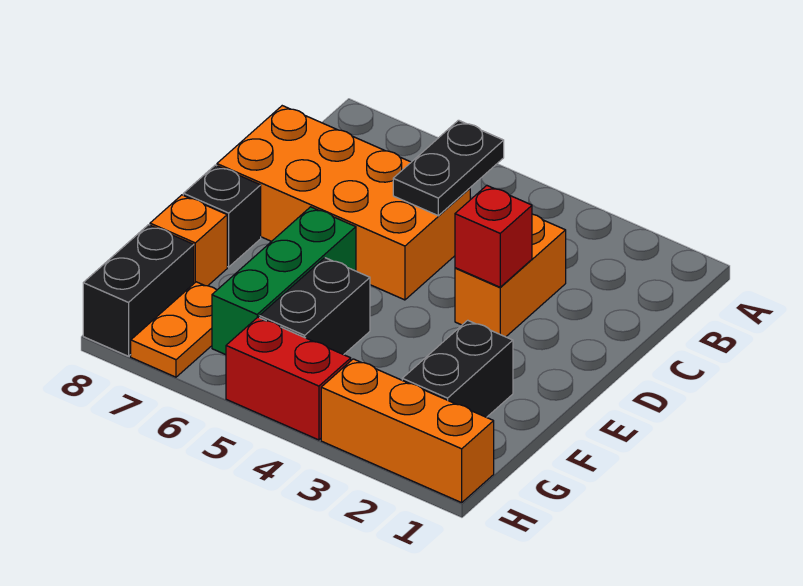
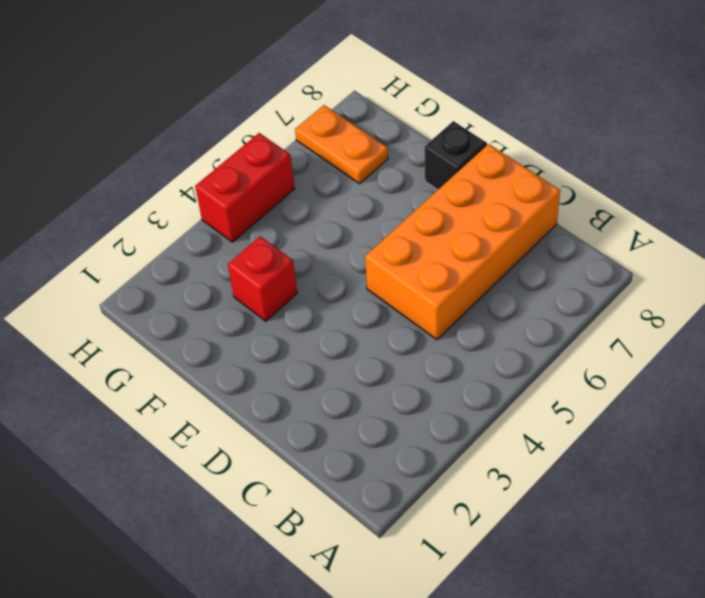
red 1x1 brick [228,236,297,321] -> red 1x1 brick moved to [455,186,532,287]
none -> orange 1x2 brick [455,214,566,337]
none -> green 1x3 brick [212,207,356,355]
none -> black 1x2 brick [402,320,513,417]

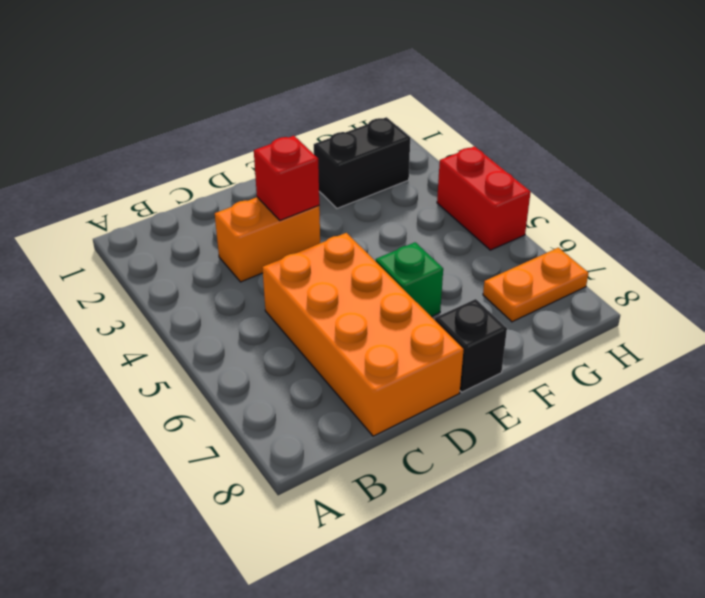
green 1x1 brick [376,242,443,317] -> green 1x3 brick [212,207,356,355]
none -> black 1x2 brick [259,258,370,355]
none -> orange 1x1 brick [150,195,227,286]
none -> black 1x2 brick [83,225,194,356]

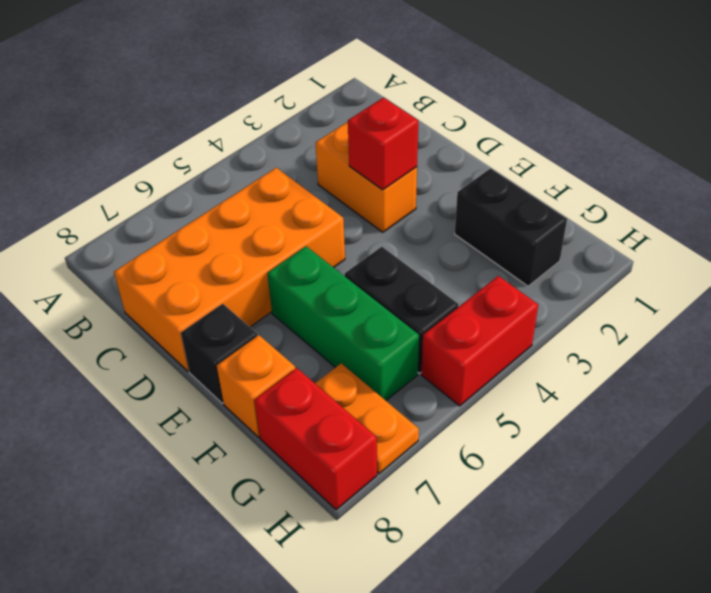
red 1x2 brick [254,368,377,510] -> black 1x2 brick [83,225,194,356]
none -> orange 1x3 brick [321,359,494,503]
none -> black 1x2 plate [393,120,504,216]

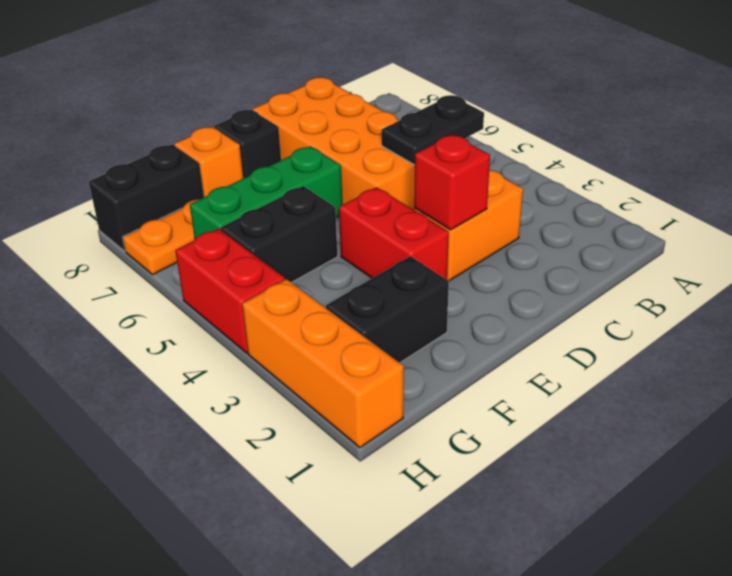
red 1x2 brick [339,187,449,280] -> none

